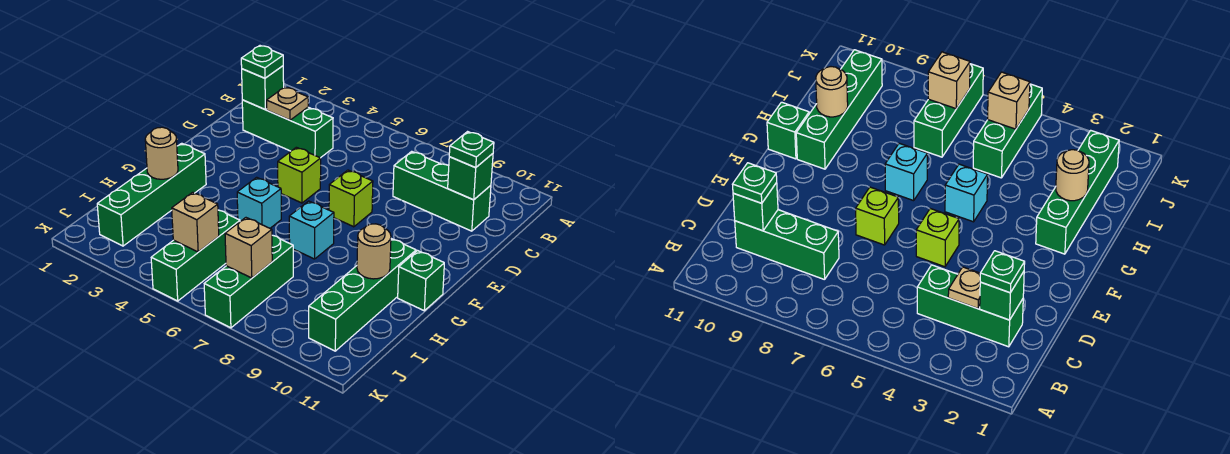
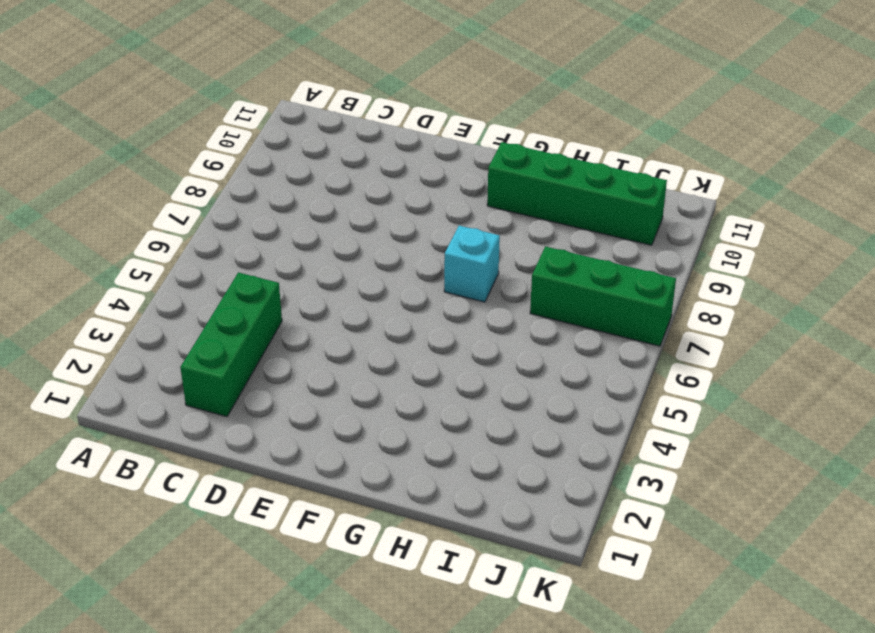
none -> green 1x3 brick [393,151,491,231]
none -> lime 1x1 brick [278,147,321,203]
none -> lime 1x1 brick [329,170,373,227]

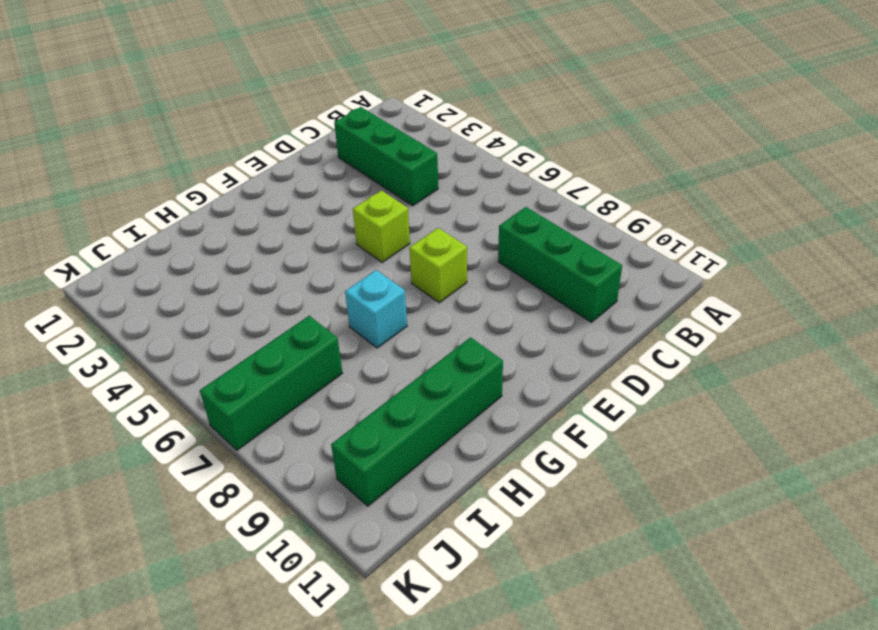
none -> green 1x4 brick [97,143,206,246]
none -> cyan 1x1 brick [237,177,281,228]
none -> green 1x1 brick [398,251,444,311]

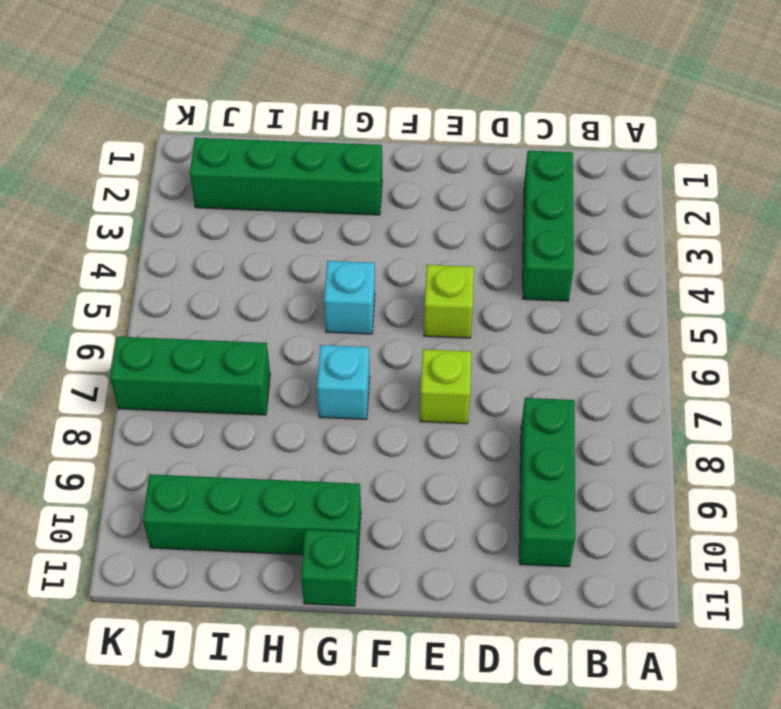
none -> green 1x3 brick [151,210,240,301]
none -> green 1x1 brick [242,66,284,110]
none -> tan 1x1 plate [267,87,308,120]

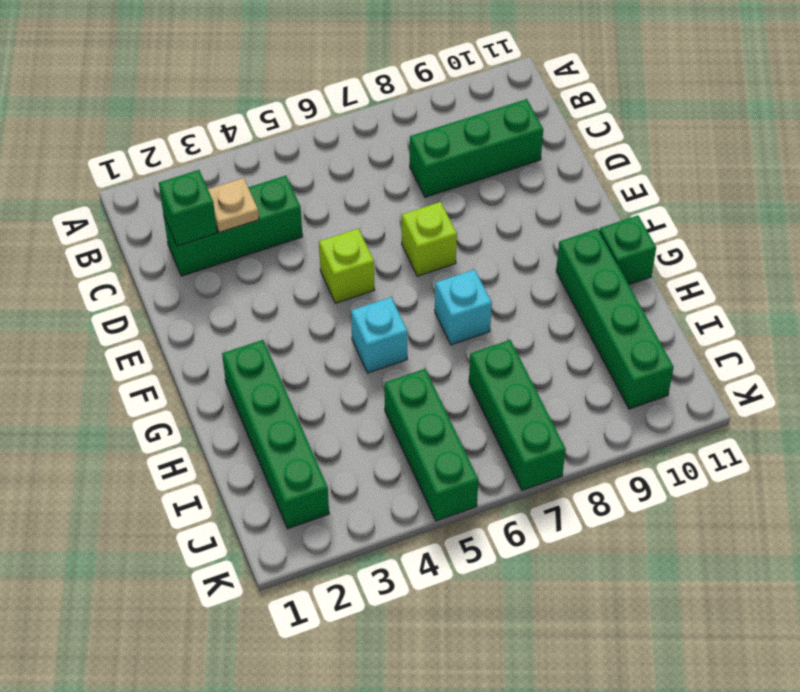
none -> green 1x1 brick [448,154,493,200]
none -> tan 1x1 round brick [145,127,178,179]
none -> tan 1x1 round brick [357,224,391,279]

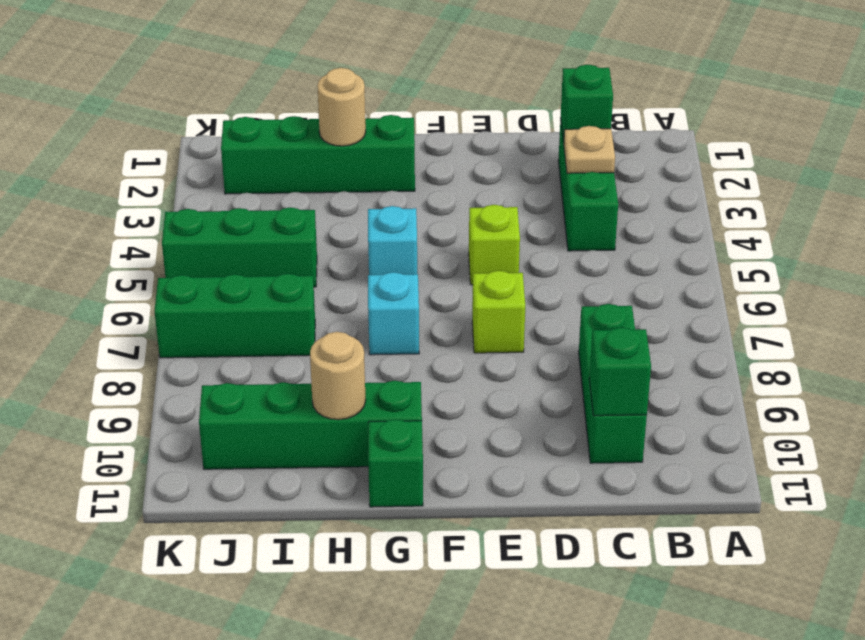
none -> tan 1x1 brick [172,192,219,252]
none -> tan 1x1 brick [225,218,272,278]
none -> green 1x1 plate [241,46,283,78]

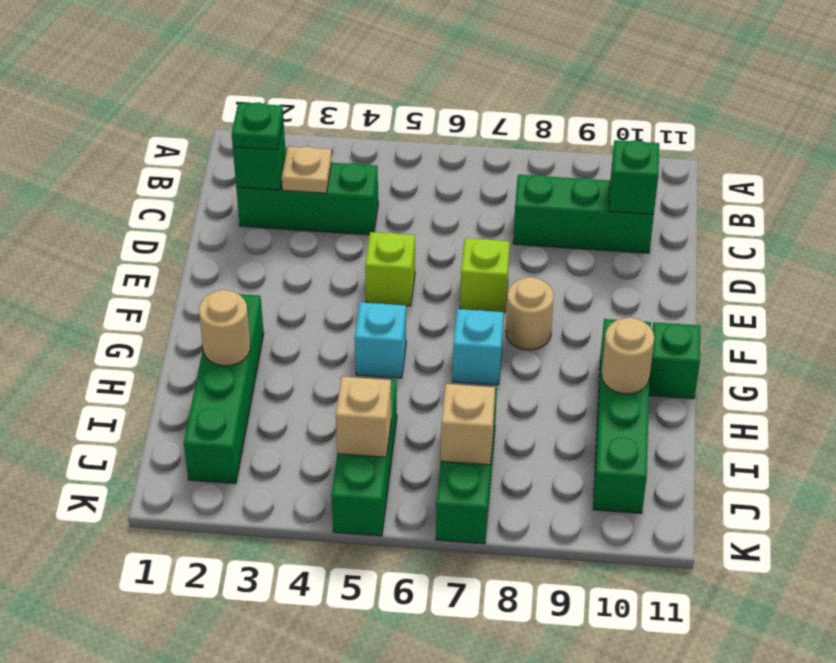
tan 1x1 round brick [506,277,554,350] -> none
none -> green 1x1 plate [449,132,494,168]

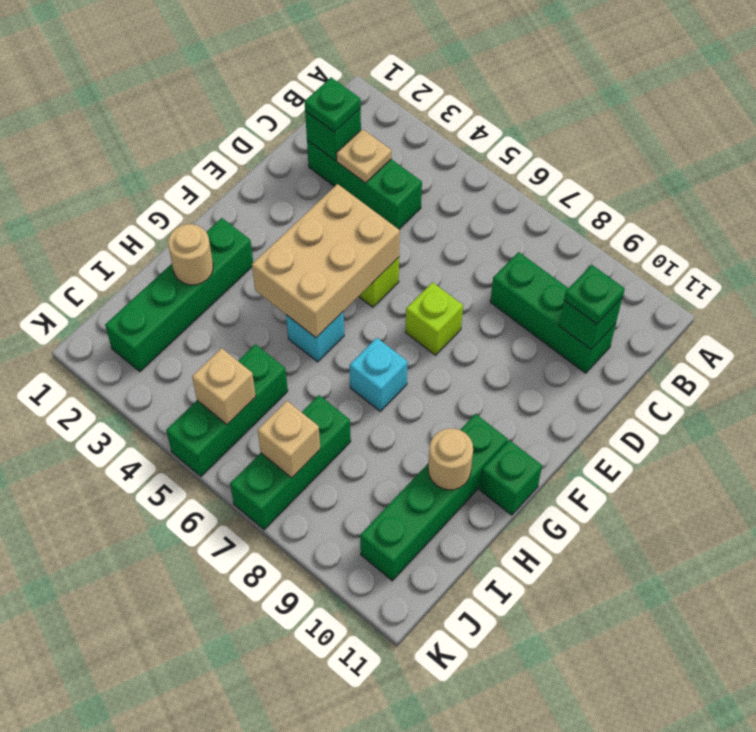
tan 2x3 brick [252,184,400,338] -> none

